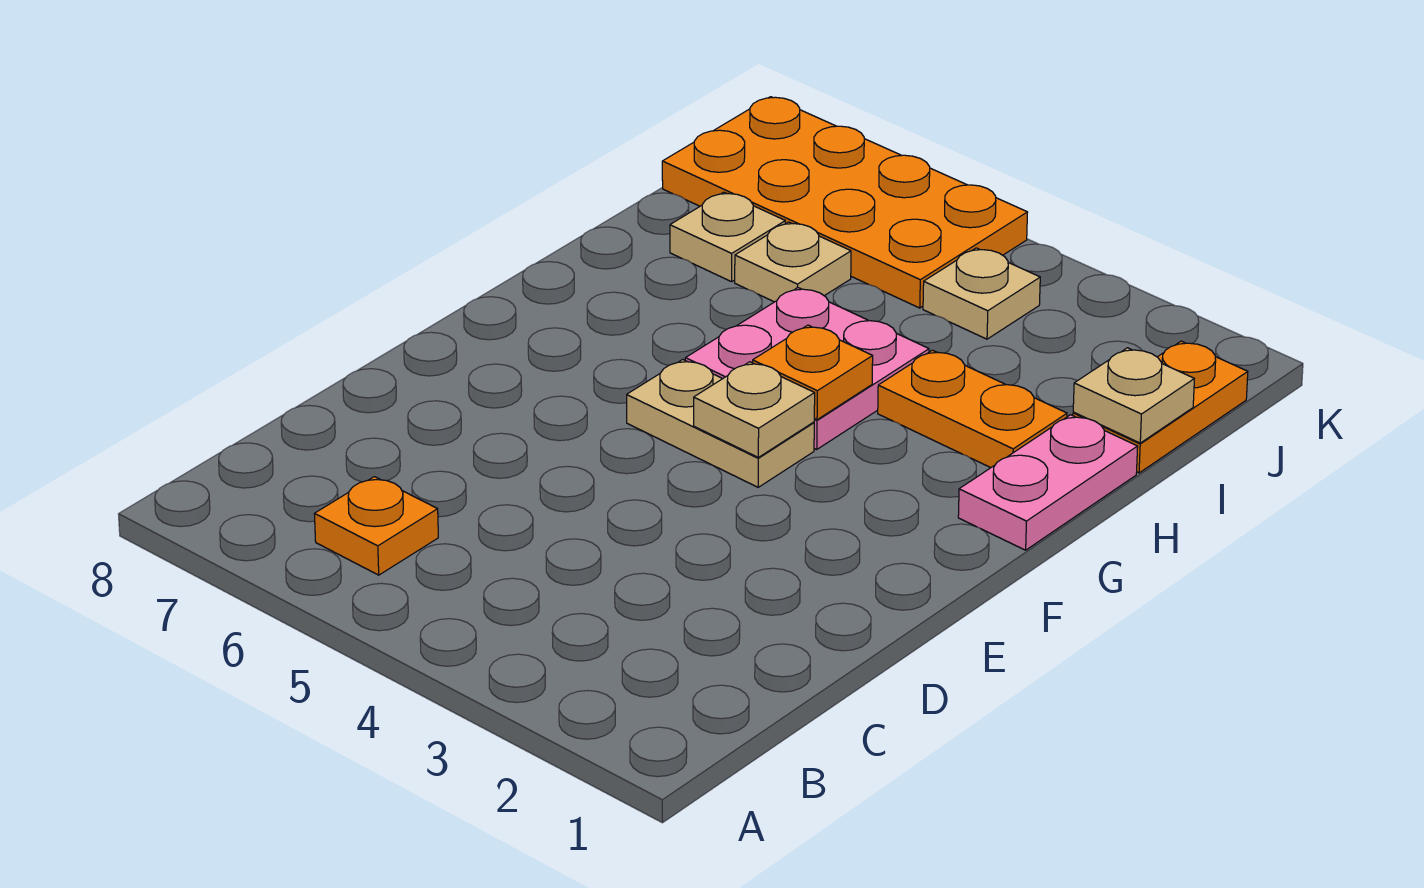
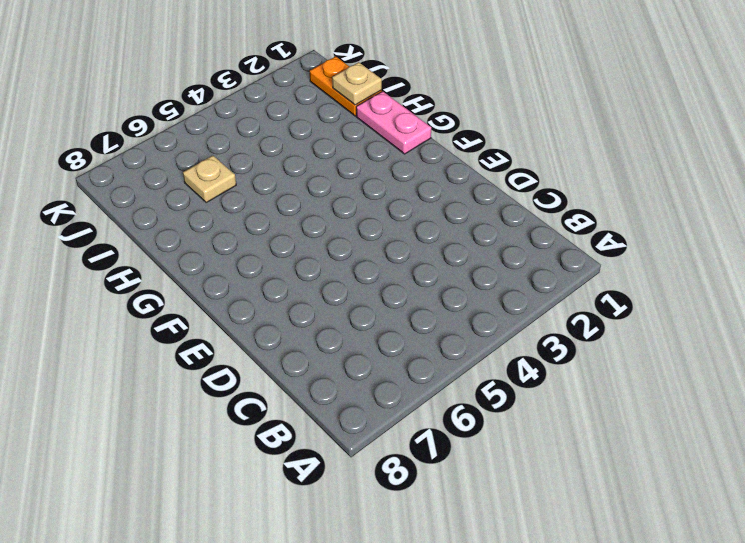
none -> orange 1x1 plate [314,477,438,575]
none -> tan 1x2 plate [627,360,814,487]
none -> pink 2x2 plate [685,288,929,450]

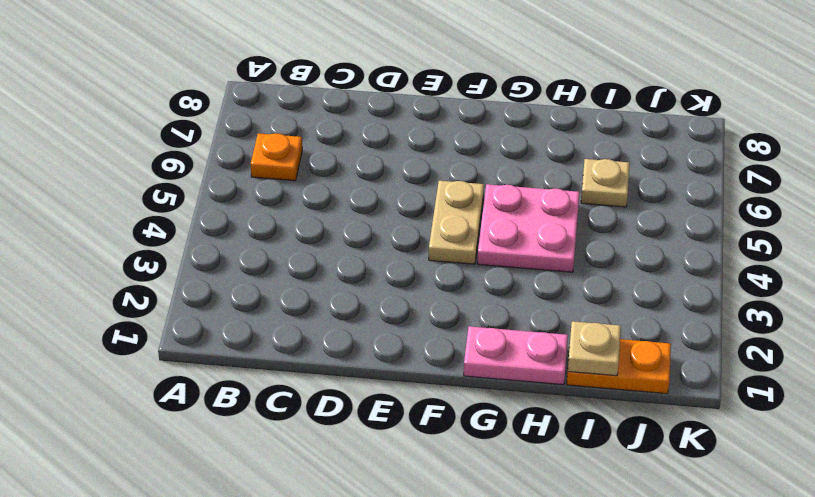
none -> orange 1x2 plate [878,350,1067,468]
none -> tan 1x1 plate [670,192,785,282]
none -> tan 1x1 plate [923,248,1040,339]

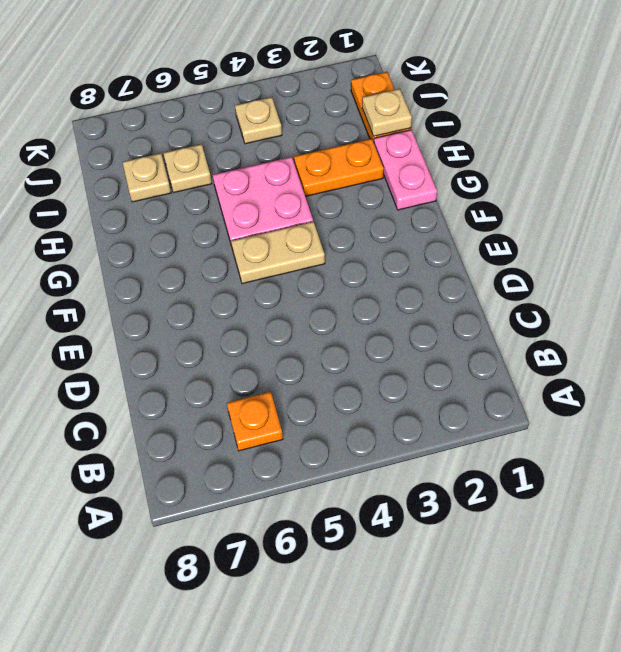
none -> orange 2x4 plate [662,97,1028,308]
none -> tan 1x1 plate [694,362,815,457]
none -> orange 1x1 plate [753,325,873,420]

